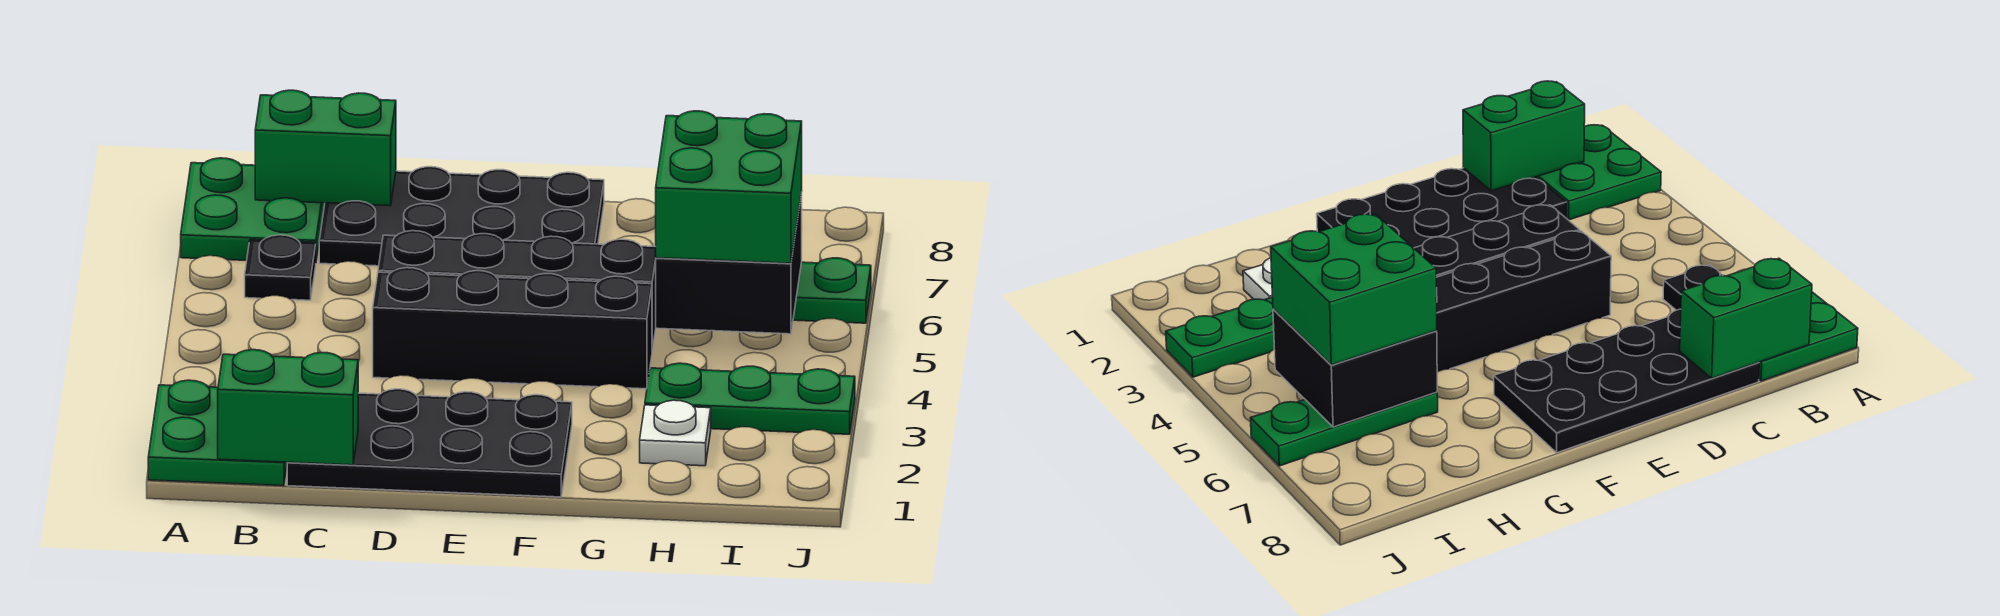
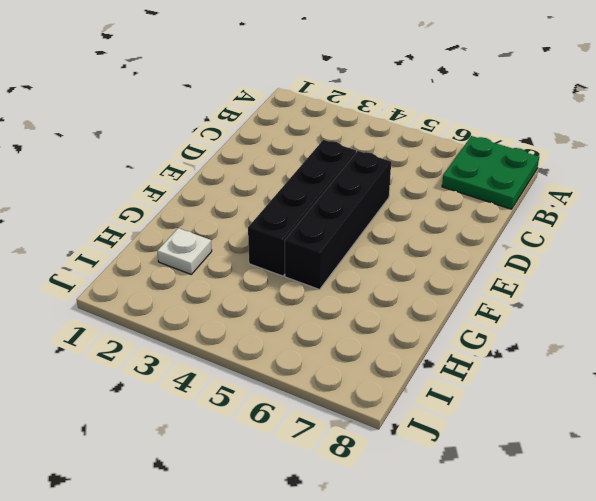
none -> green 2x2 plate [148,380,287,486]
none -> black 1x1 plate [245,235,316,300]
none -> black 2x4 plate [287,389,572,497]

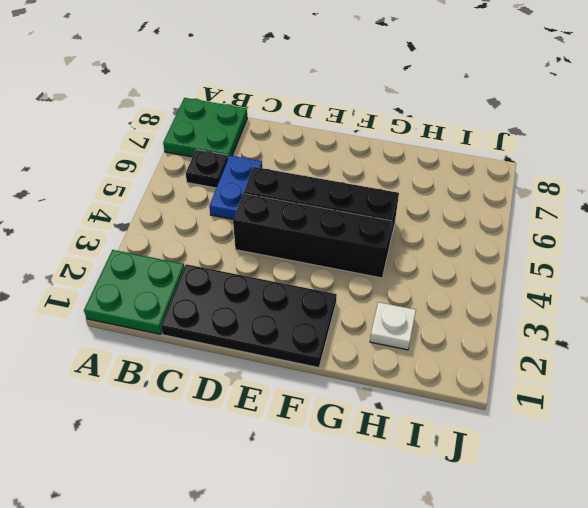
blue 1x2 plate [209,156,262,219] -> none
none -> black 2x4 plate [319,167,604,266]
none -> green 1x3 plate [645,363,855,434]
none -> green 1x3 plate [793,258,871,323]

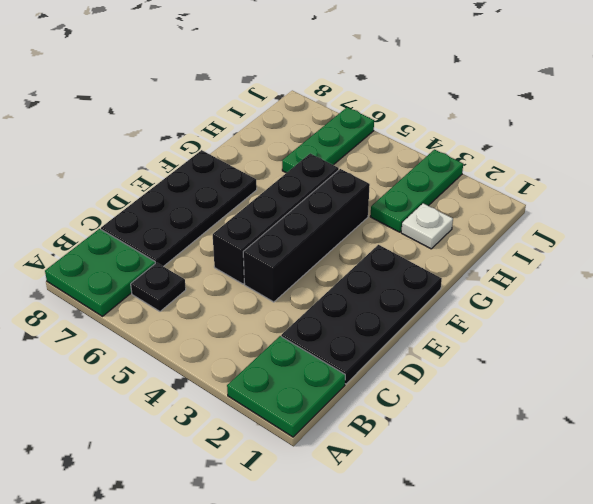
none -> green 1x2 brick [218,350,358,465]
none -> green 1x2 brick [255,90,396,206]
none -> black 2x2 brick [656,193,802,334]

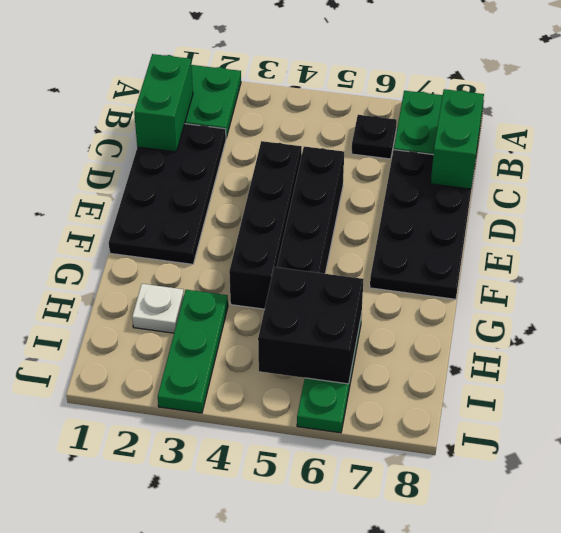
none -> green 2x2 brick [656,111,802,263]

